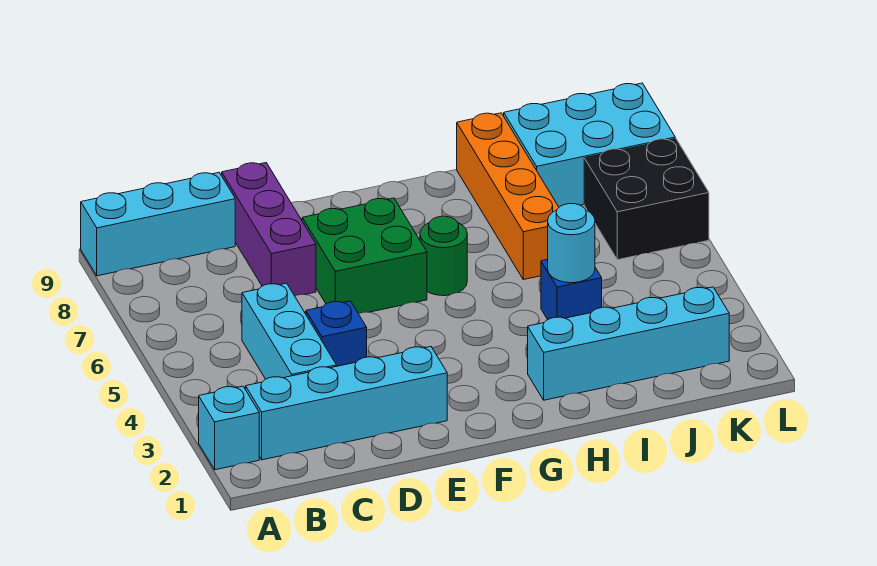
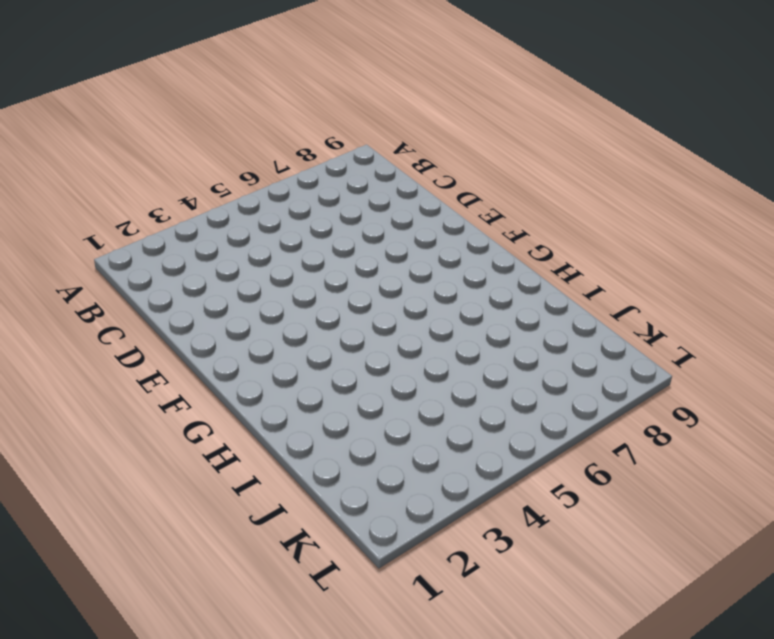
none -> cyan 1x1 brick [199,386,259,470]
none -> cyan 1x3 brick [81,173,235,276]
none -> cyan 1x4 brick [246,347,447,460]

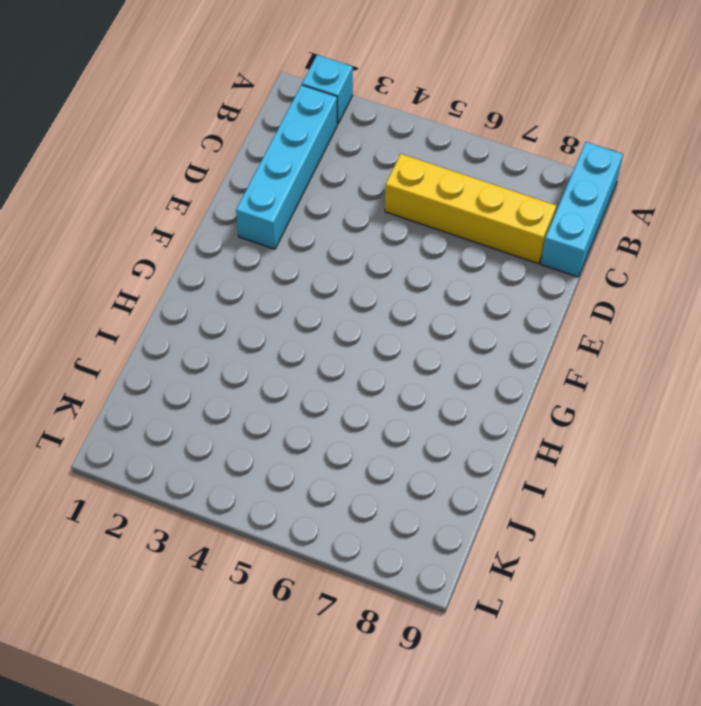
yellow 1x4 brick [385,154,557,264] -> cyan 1x3 brick [242,283,336,379]
none -> blue 1x1 brick [306,301,367,366]
none -> purple 1x3 brick [222,163,316,296]
none -> green 2x2 brick [302,198,427,314]

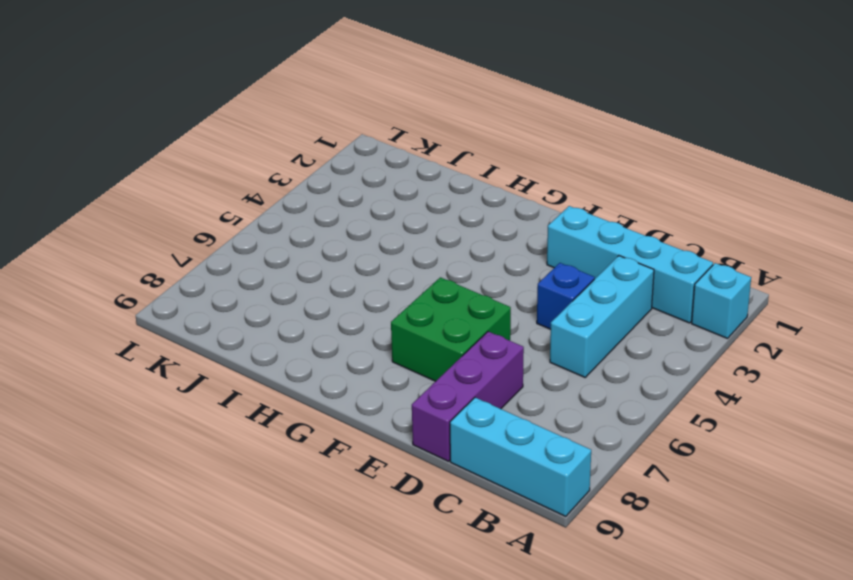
none -> green 1x1 round brick [420,216,467,296]
none -> cyan 1x4 brick [528,287,729,400]
none -> blue 1x1 brick [541,259,602,320]

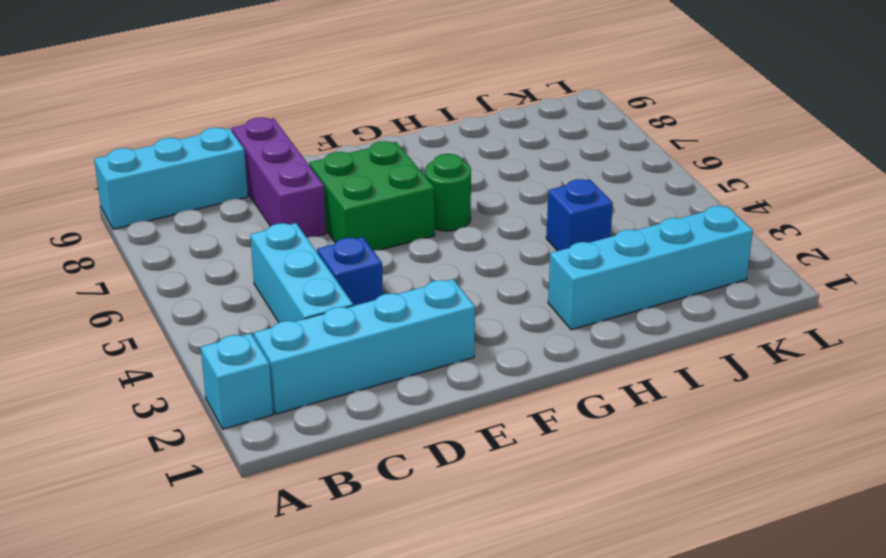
none -> orange 1x4 brick [457,113,559,280]
none -> cyan 2x3 brick [504,83,675,207]
none -> black 2x2 brick [584,139,709,260]

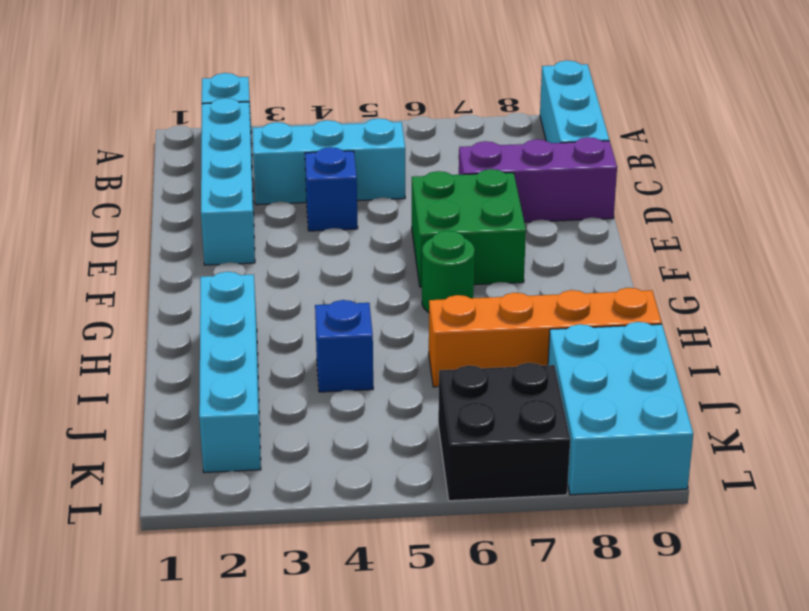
none -> cyan 1x1 round brick [548,204,595,283]

